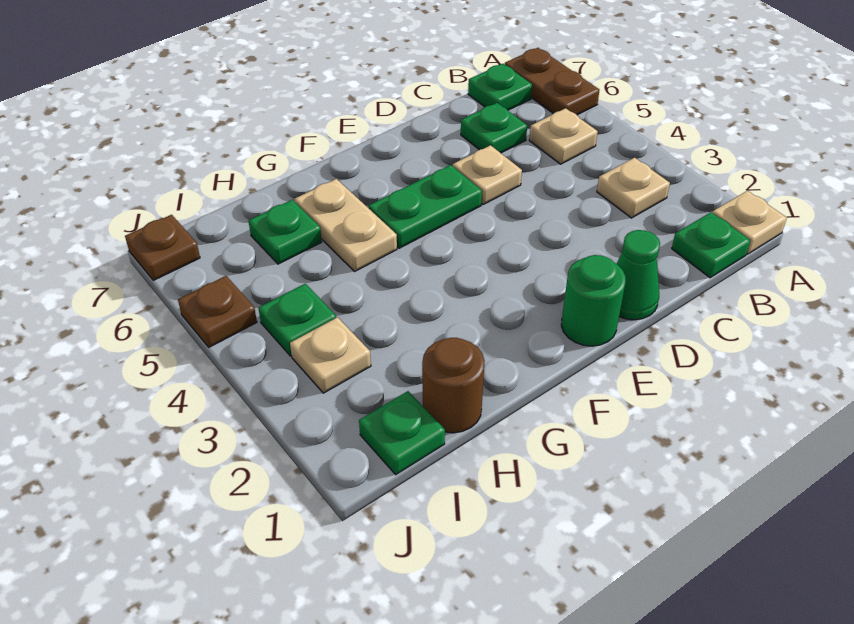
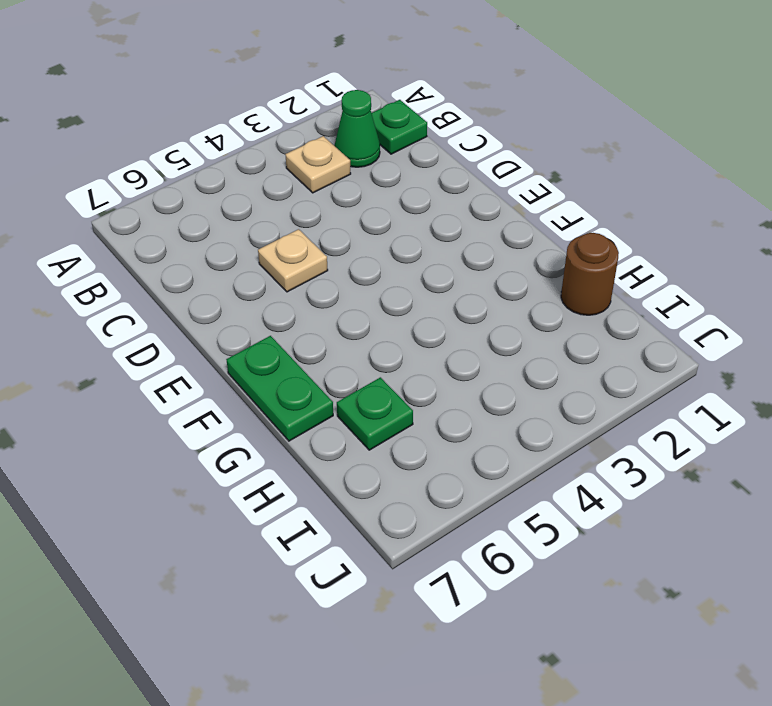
green 1x1 cone [334,90,380,167] -> green 1x1 cone moved to [617,230,660,320]
green 1x2 plate [226,336,333,441] -> green 1x2 plate moved to [369,165,482,248]
none -> tan 1x1 plate [713,191,787,254]
none -> brown 1x2 plate [505,48,599,115]
none -> tan 1x1 plate [529,108,598,164]

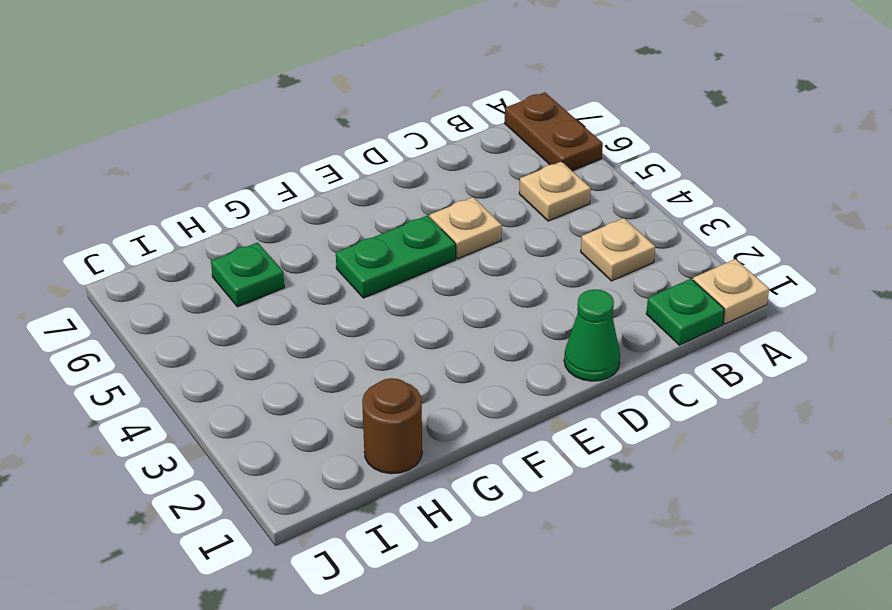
none -> green 1x1 plate [468,64,532,110]
none -> green 1x1 plate [461,103,527,153]
none -> green 1x1 round brick [561,255,626,346]

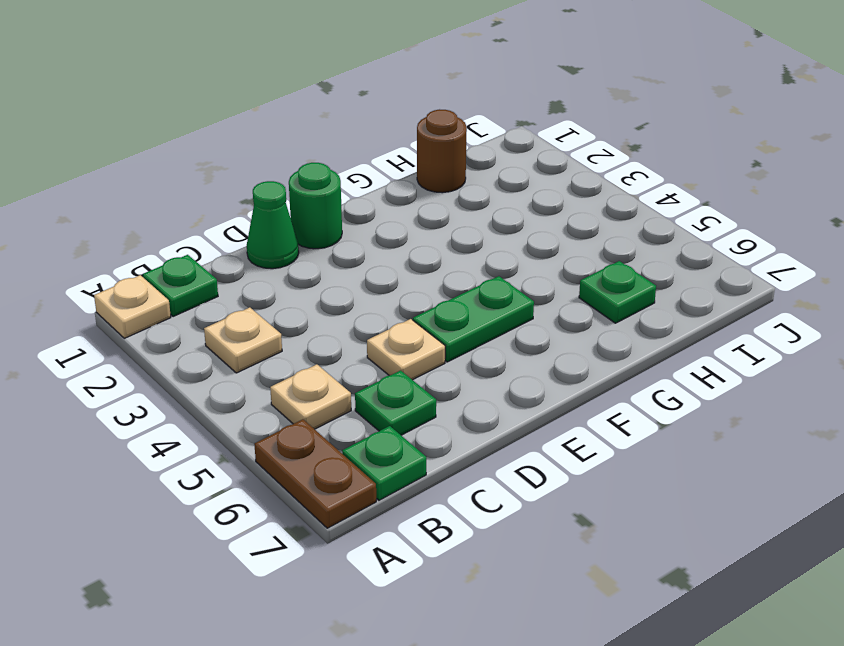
none -> tan 1x2 plate [295,179,397,271]
none -> green 1x1 plate [359,391,445,475]
none -> tan 1x1 plate [290,317,371,393]

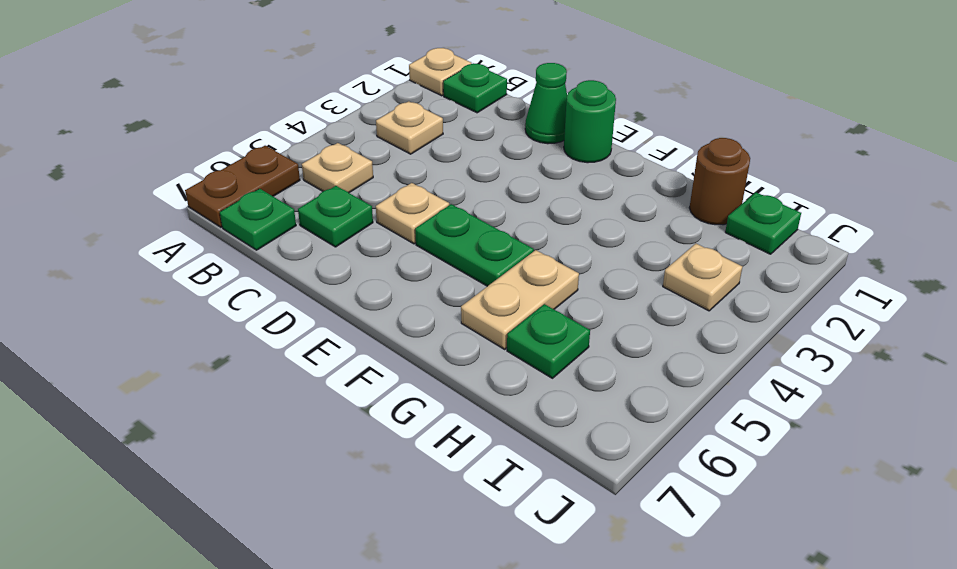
none -> green 1x1 plate [258,284,336,356]
none -> brown 1x1 plate [178,276,257,347]
none -> brown 1x1 plate [125,215,200,280]

